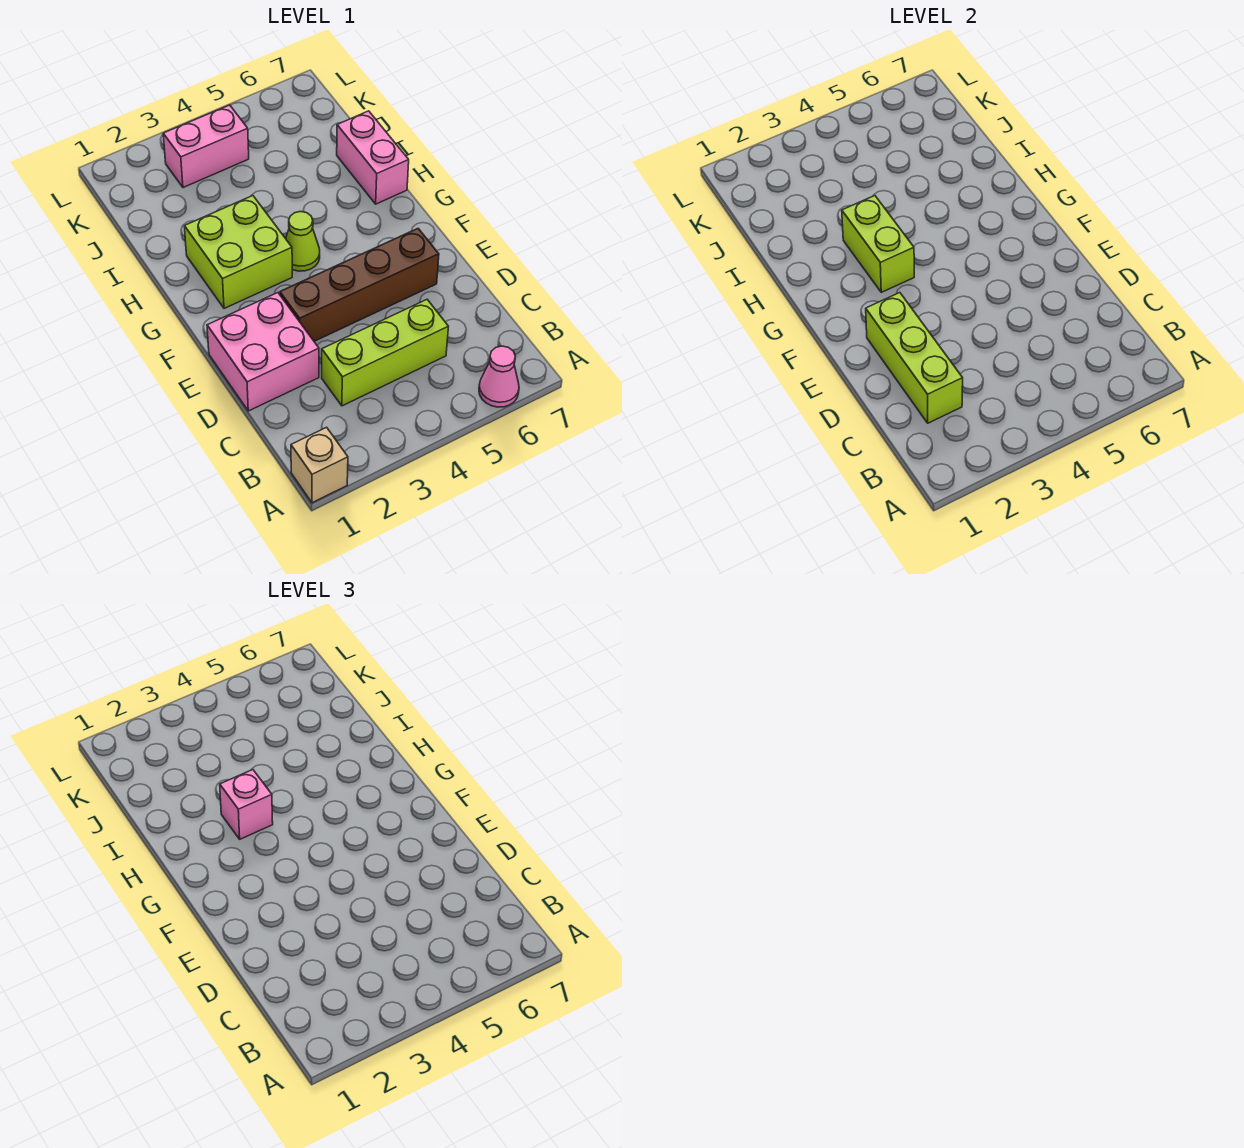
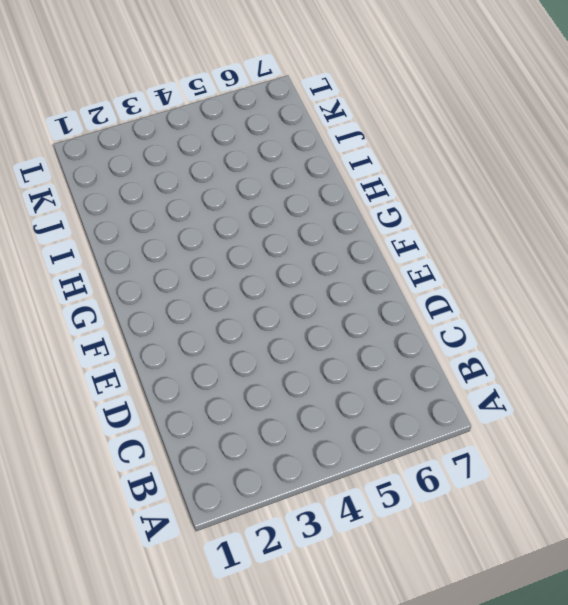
none -> tan 1x1 brick [291,427,348,503]
none -> pink 1x1 cone [479,346,519,407]
none -> lime 1x3 brick [322,300,449,406]

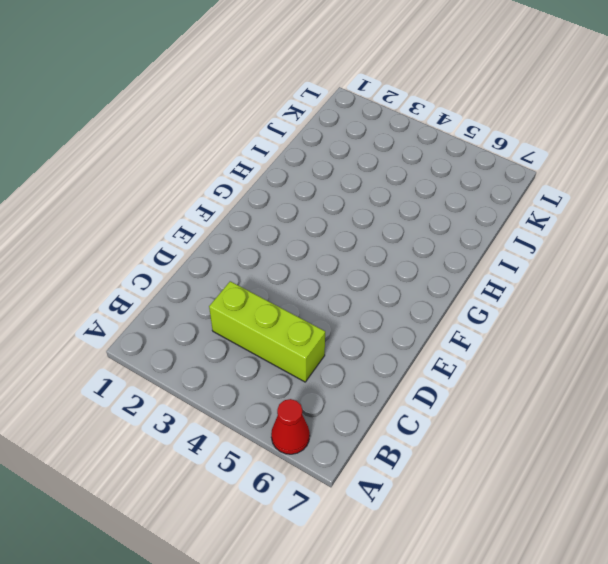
red 1x1 cone [271,399,310,454] -> pink 1x1 cone [479,346,519,407]
none -> tan 1x1 brick [291,427,348,503]
none -> pink 2x2 brick [207,293,319,411]
none -> brown 1x4 brick [280,229,439,341]

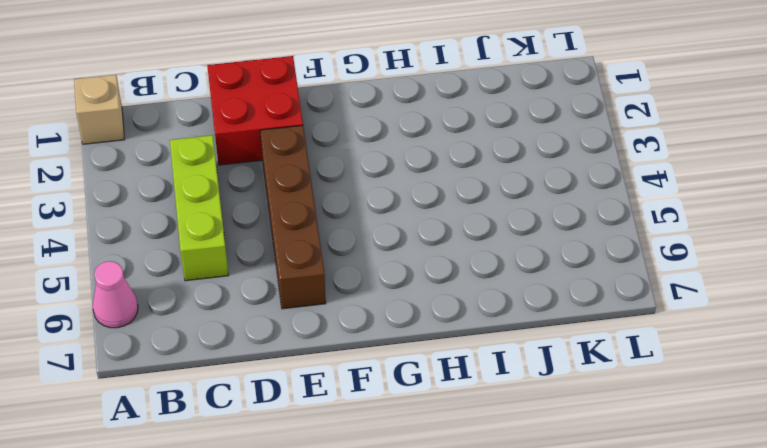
red 2x2 brick [207,56,303,165] -> pink 2x2 brick [207,293,319,411]
none -> lime 2x2 brick [184,196,292,309]
none -> lime 1x1 cone [286,211,320,271]
none -> pink 1x2 brick [337,111,409,204]

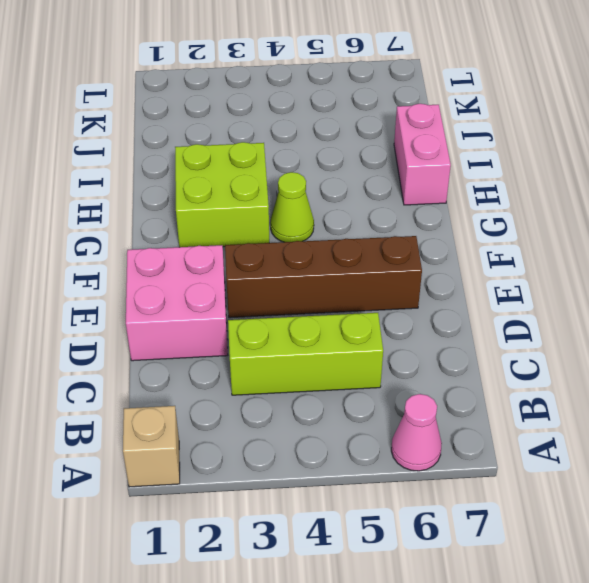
none -> pink 1x2 brick [163,105,249,188]
none -> lime 1x3 brick [866,293,963,423]
none -> lime 1x2 brick [842,196,914,292]

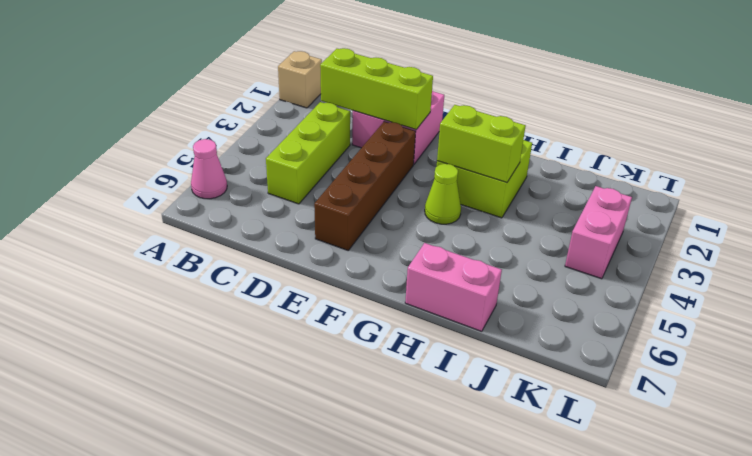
none -> pink 1x1 brick [220,770,273,839]

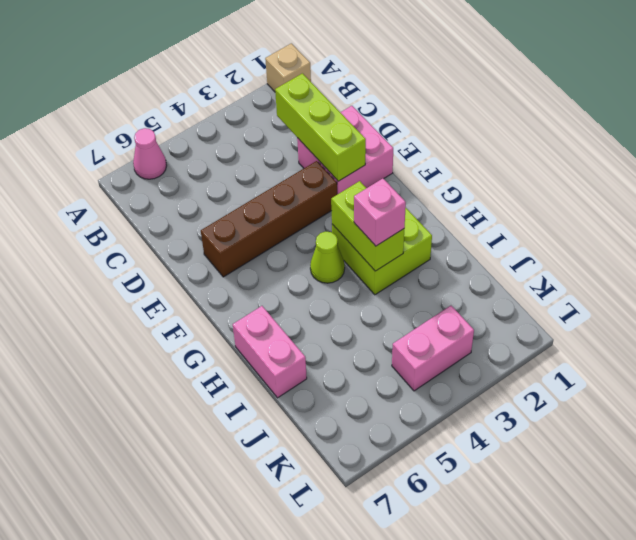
none -> lime 1x3 brick [322,300,449,406]

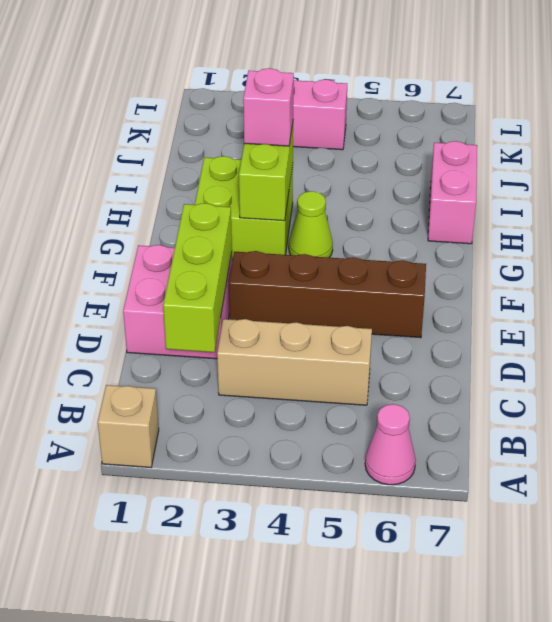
tan 1x3 brick [217,319,372,405] -> lime 1x3 brick [322,300,449,406]

